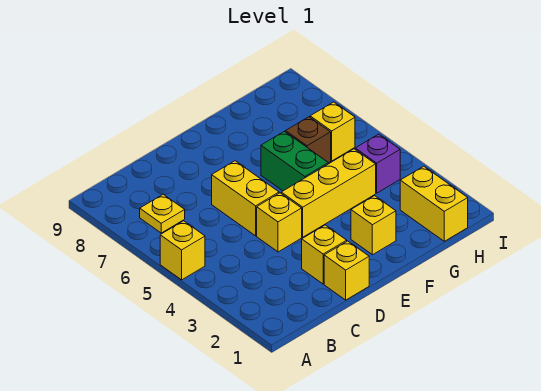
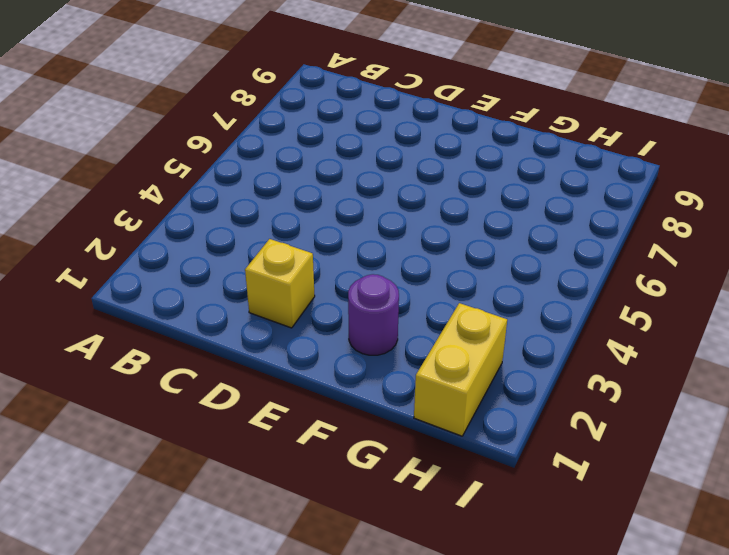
purple 1x1 round brick [348,274,399,355] -> yellow 1x1 brick [351,196,396,255]
none -> yellow 1x1 brick [160,221,205,280]
none -> yellow 1x1 plate [140,194,185,233]
none -> yellow 1x1 brick [324,241,369,300]

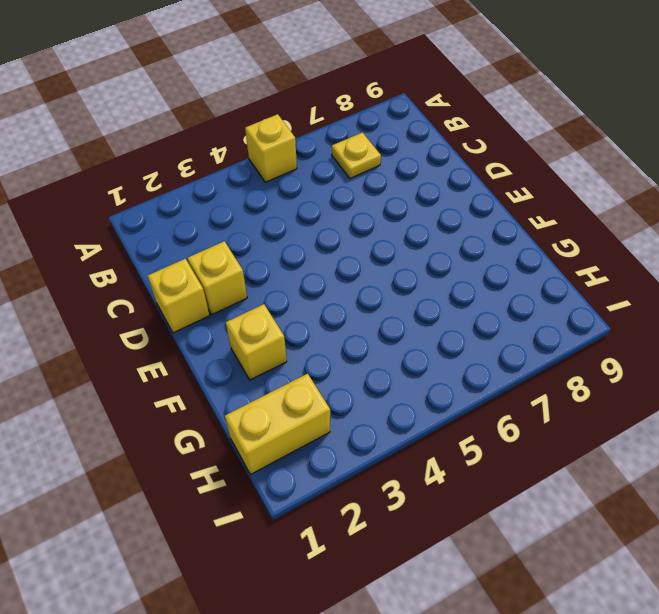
none -> yellow 1x1 brick [257,193,302,252]
none -> yellow 1x2 brick [212,161,279,236]
none -> yellow 1x3 brick [281,149,376,237]

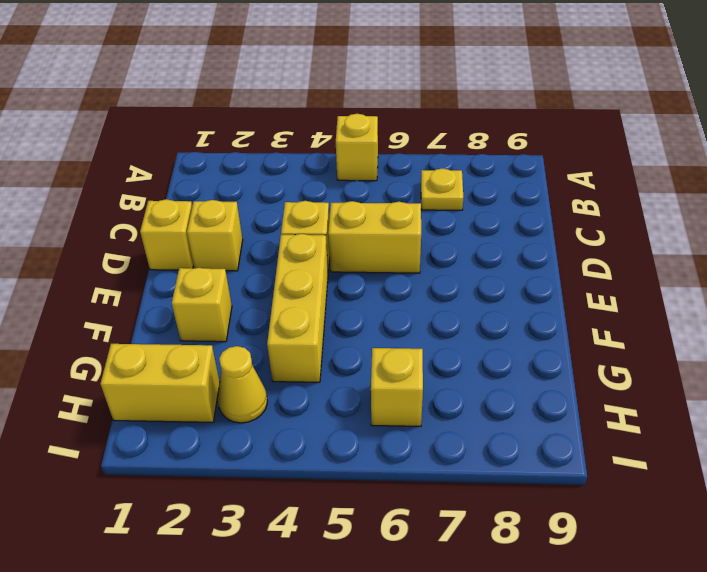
yellow 1x1 cone [218,346,267,423] -> none
none -> green 1x2 brick [261,131,328,191]
none -> brown 1x1 brick [286,117,331,163]
none -> purple 1x1 brick [355,134,400,193]

